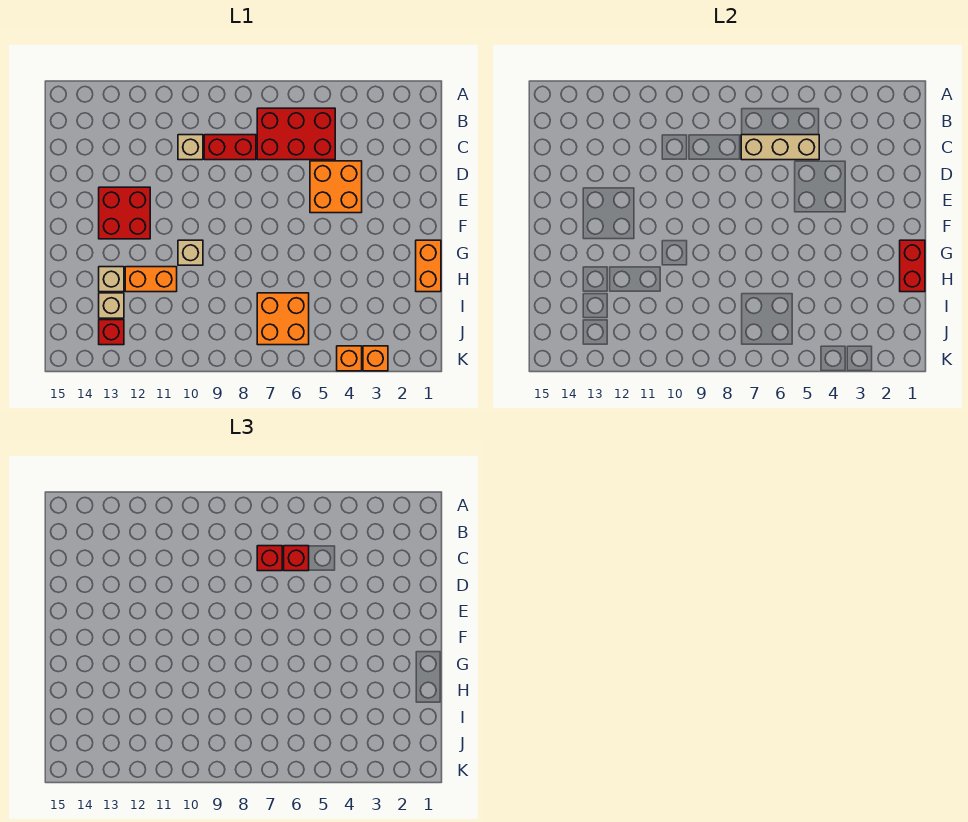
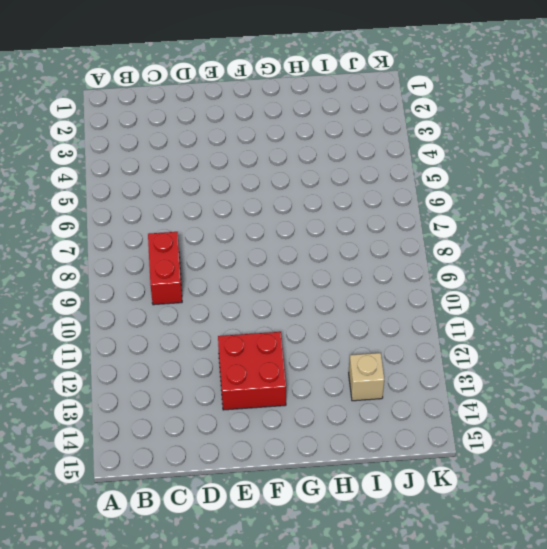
none -> red 2x3 brick [257,108,335,160]
none -> tan 1x1 brick [178,135,203,160]
none -> orange 2x2 brick [310,161,362,213]

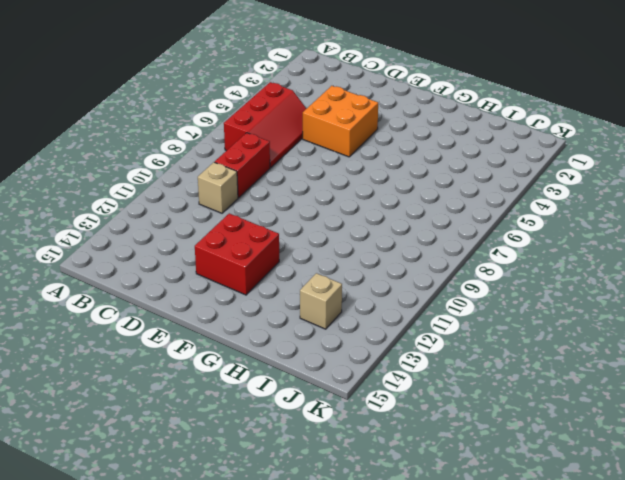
red 2x3 slope [224,82,306,168] -> red 2x3 brick [257,108,335,160]
none -> orange 1x2 brick [416,240,441,292]
none -> tan 1x1 brick [178,240,203,265]
none -> orange 1x2 brick [125,267,177,292]

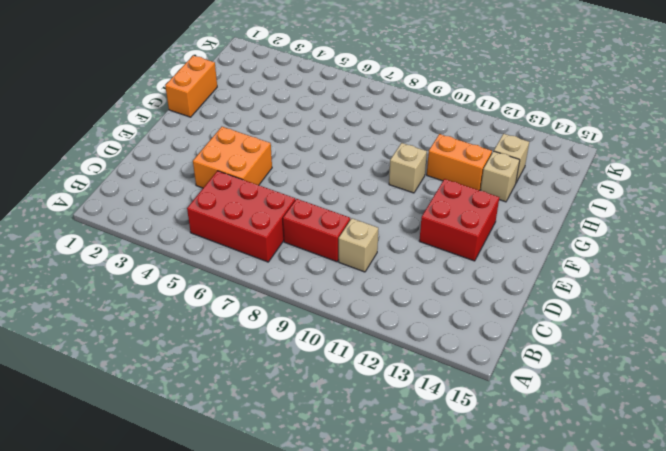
none -> orange 2x2 brick [257,293,309,345]
none -> red 1x1 brick [99,320,124,345]
none -> orange 1x1 brick [363,346,388,371]

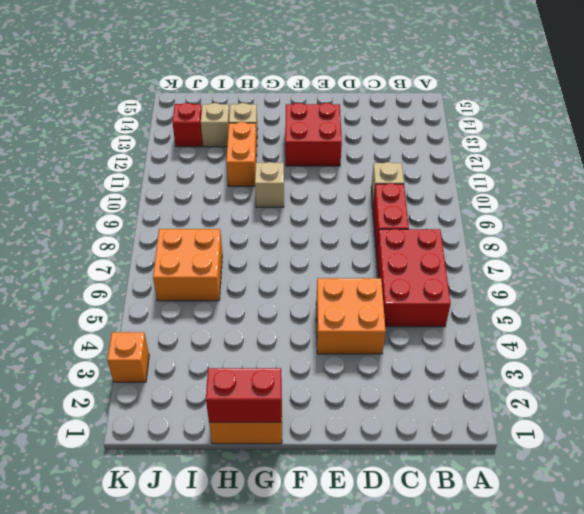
none -> orange 1x1 brick [337,346,362,371]
none -> tan 1x3 brick [741,135,819,160]
none -> red 1x1 brick [284,546,309,571]

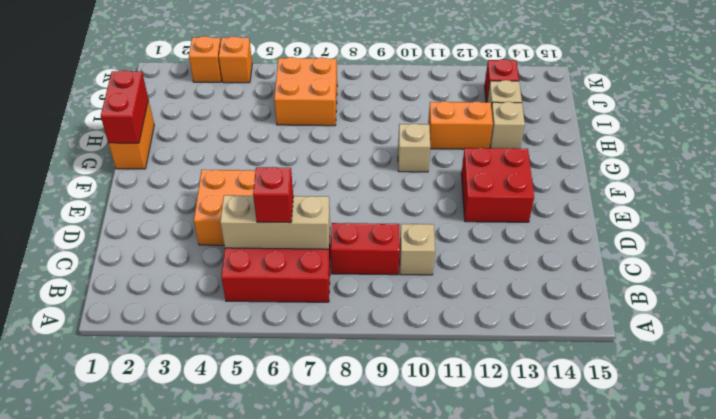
none -> red 1x1 brick [257,546,282,571]

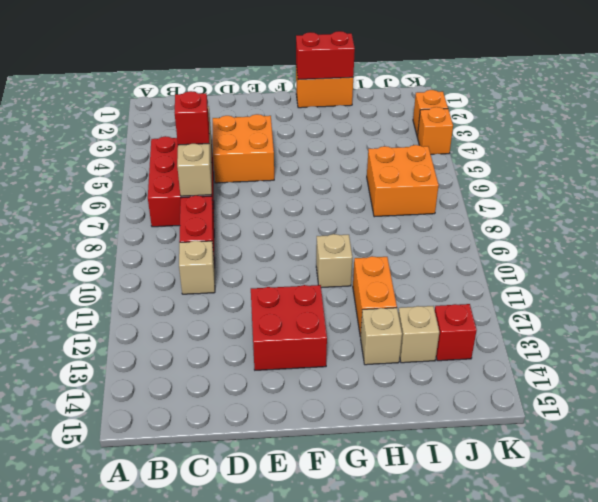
none -> red 1x1 brick [257,546,282,571]

